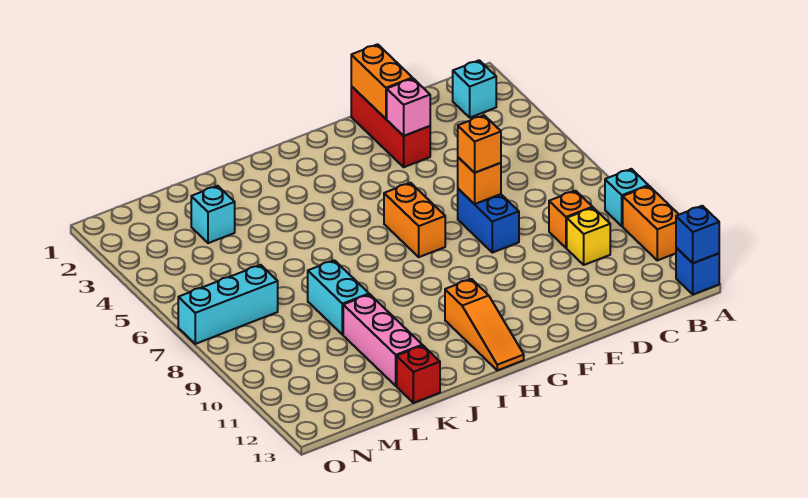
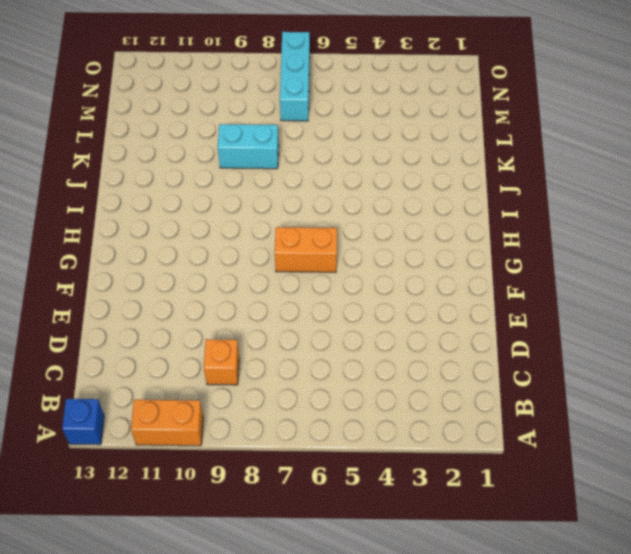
none -> cyan 1x1 brick [605,169,648,226]
none -> cyan 1x1 brick [453,60,496,118]
none -> yellow 1x1 brick [567,208,610,265]

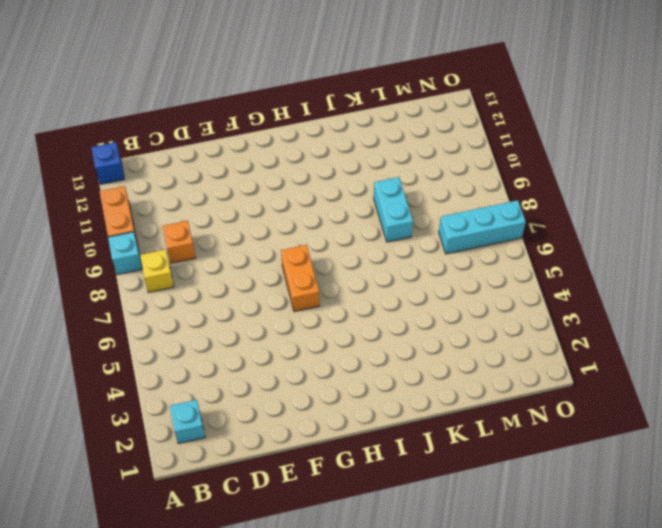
yellow 1x1 brick [140,250,174,293] -> yellow 1x1 brick moved to [567,208,610,265]
none -> red 1x3 brick [351,86,430,167]
none -> blue 1x2 brick [458,189,519,253]
none -> orange 1x3 slope [445,279,524,370]

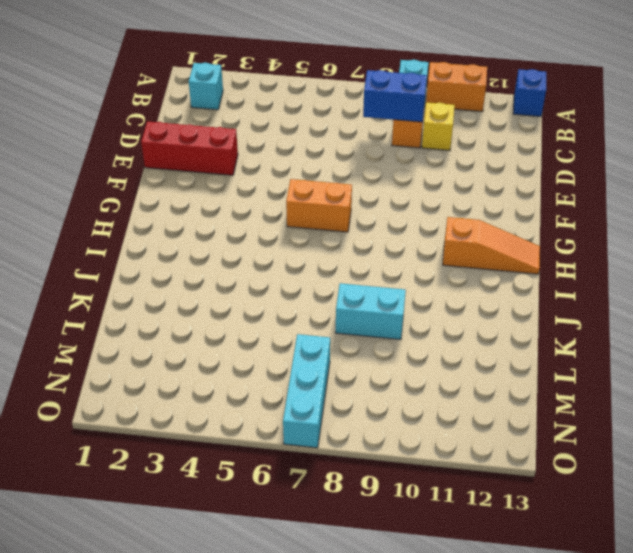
blue 1x2 brick [363,70,427,122] -> blue 1x2 brick moved to [458,189,519,253]
none -> pink 1x3 brick [343,294,422,386]
none -> red 1x1 brick [397,346,440,403]
none -> cyan 1x1 brick [191,186,235,243]

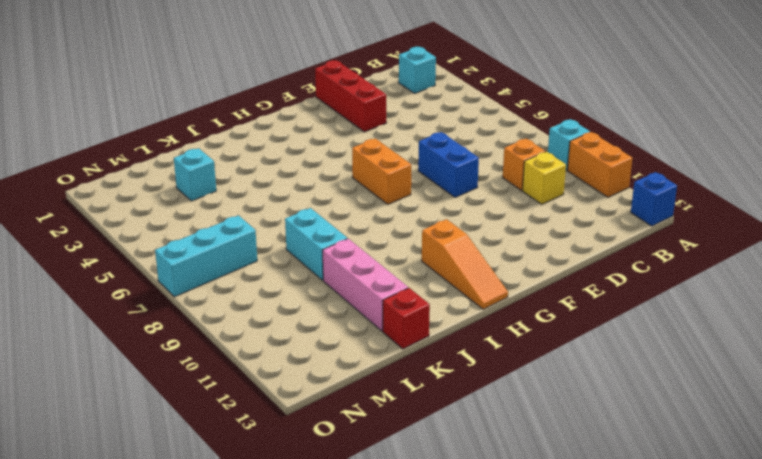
none -> blue 1x1 brick [676,206,719,263]
none -> orange 1x2 brick [351,44,412,119]
none -> pink 1x1 brick [387,78,430,136]

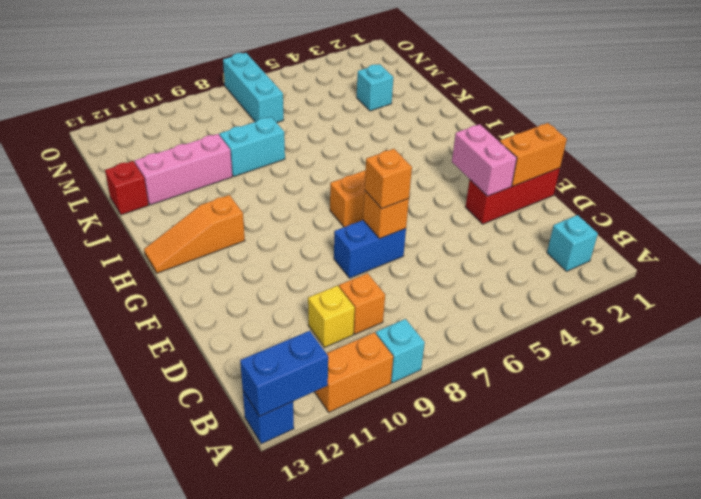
blue 1x2 brick [240,331,328,416] -> blue 1x1 brick [676,206,719,263]
pink 1x2 brick [452,124,517,196] -> pink 1x1 brick [387,78,430,136]

